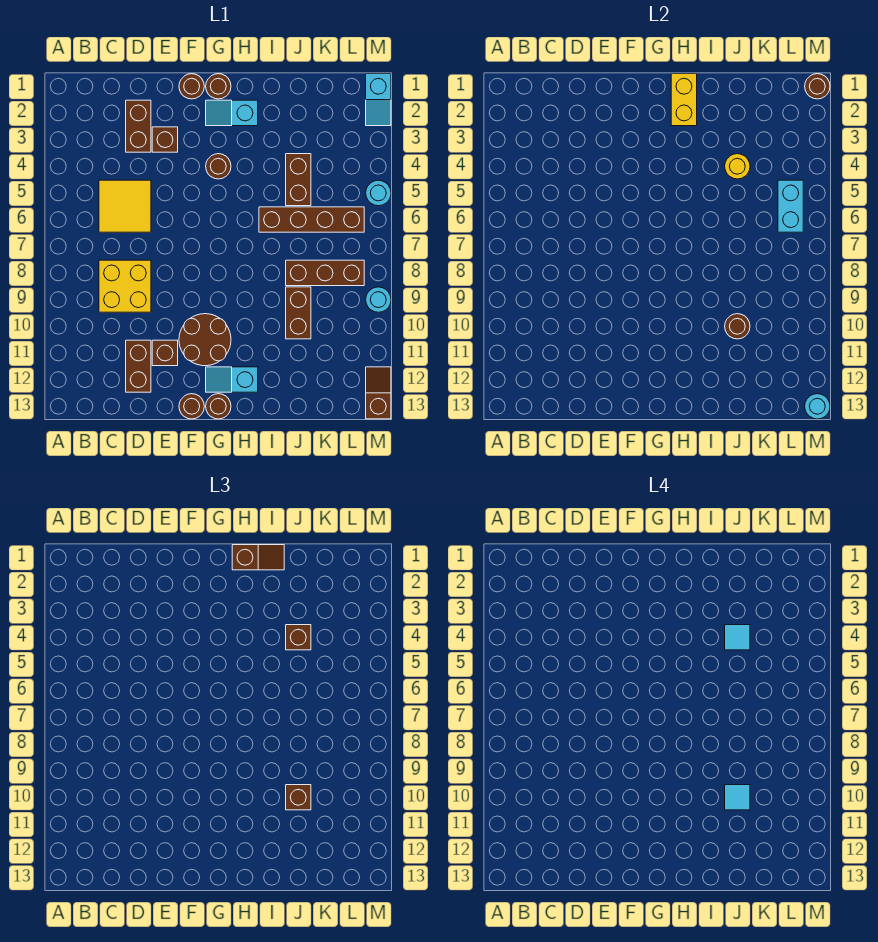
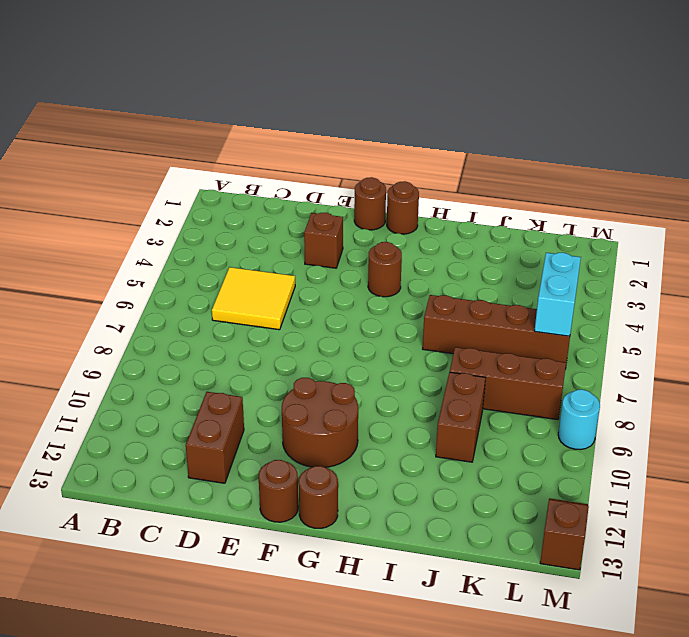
none -> yellow 2x2 brick [99,260,151,312]
none -> brown 1x2 brick [126,100,151,152]
none -> brown 1x1 brick [152,340,178,366]
none -> cyan 1x2 slope [206,100,258,126]

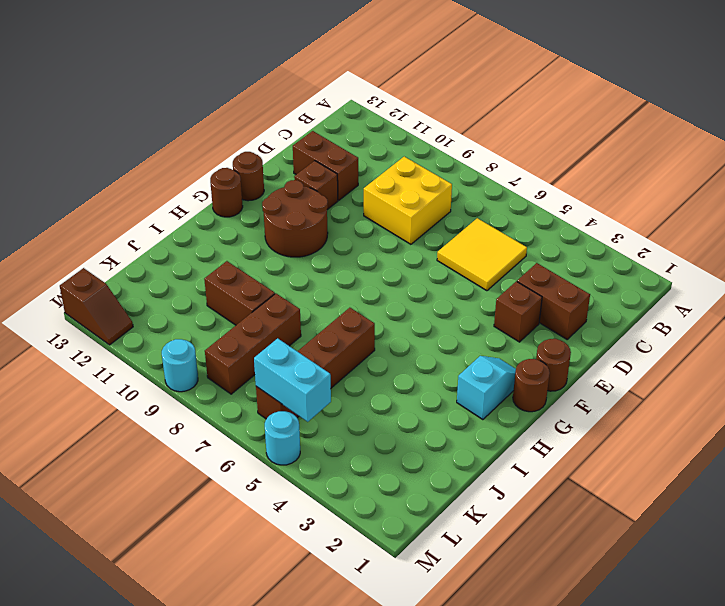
none -> brown 1x1 round brick [206,154,231,179]
none -> cyan 1x2 slope [206,367,258,392]
none -> brown 1x2 brick [286,154,311,206]
none -> cyan 1x2 slope [366,74,391,126]

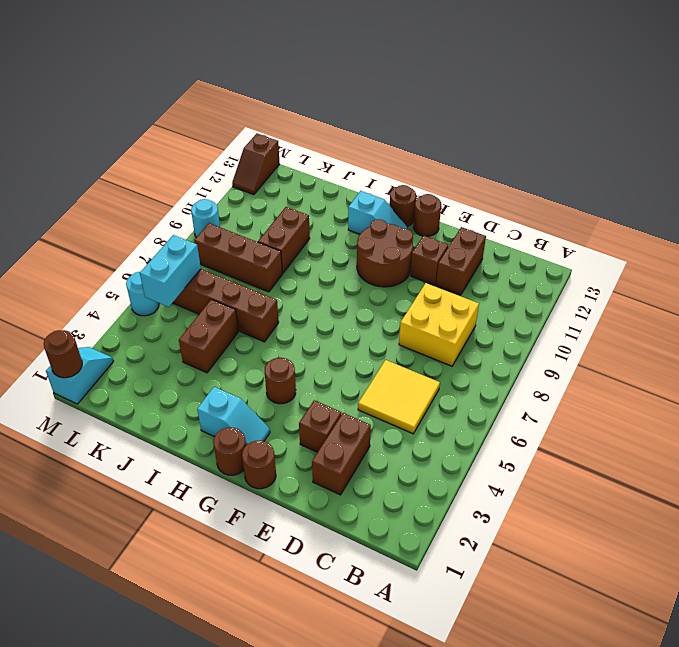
none -> yellow 1x2 brick [671,74,697,126]
none -> yellow 1x1 round brick [725,154,750,179]
none -> brown 1x1 round brick [725,314,750,339]
none -> cyan 1x1 round brick [805,394,830,419]

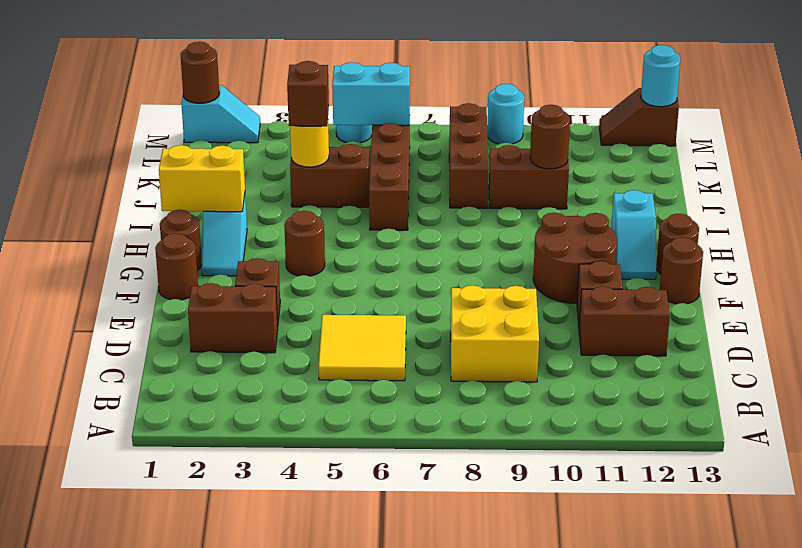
none -> brown 1x2 slope [232,545,284,570]
none -> brown 1x1 brick [286,785,311,810]
none -> cyan 1x1 tile [725,625,750,650]
none -> cyan 1x1 tile [725,785,750,810]

